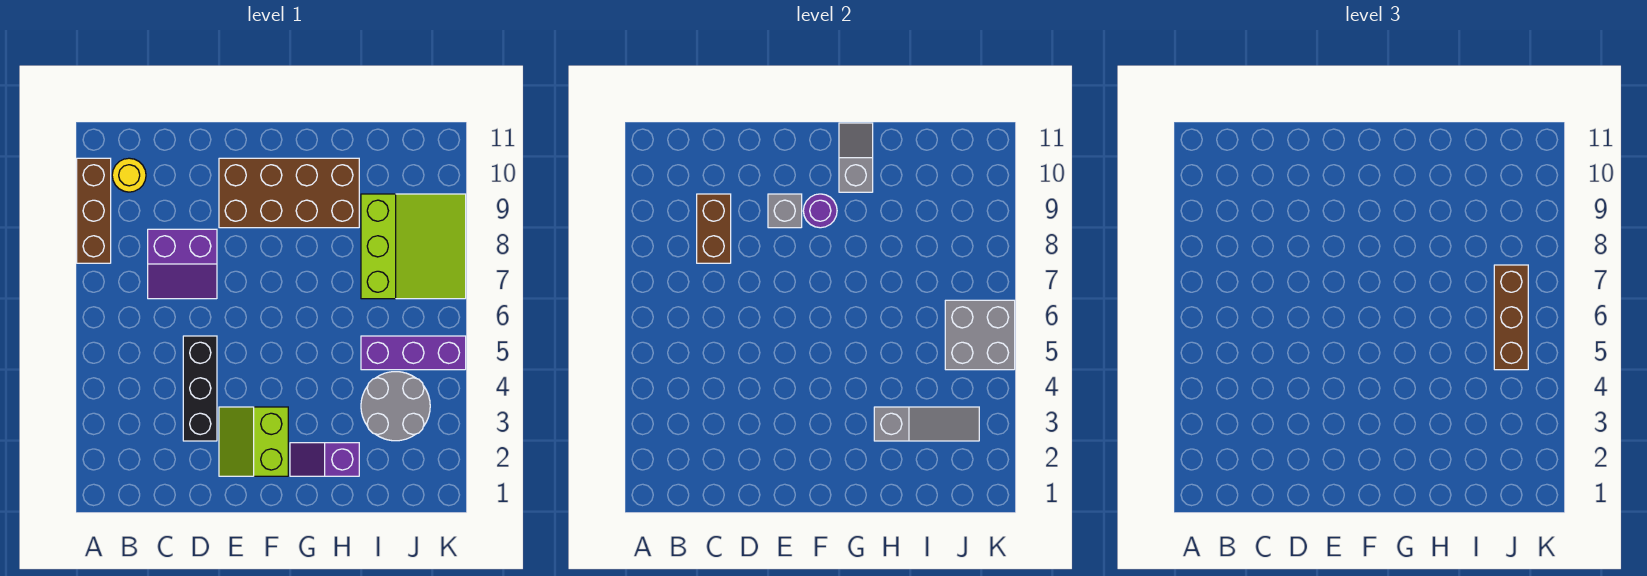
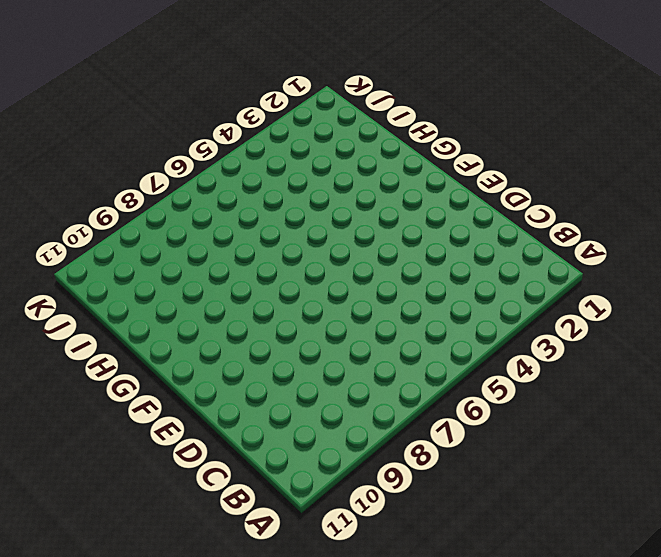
none -> brown 1x3 brick [77,158,111,263]
none -> yellow 1x1 round brick [112,158,146,192]
none -> purple 2x2 slope [148,229,217,299]

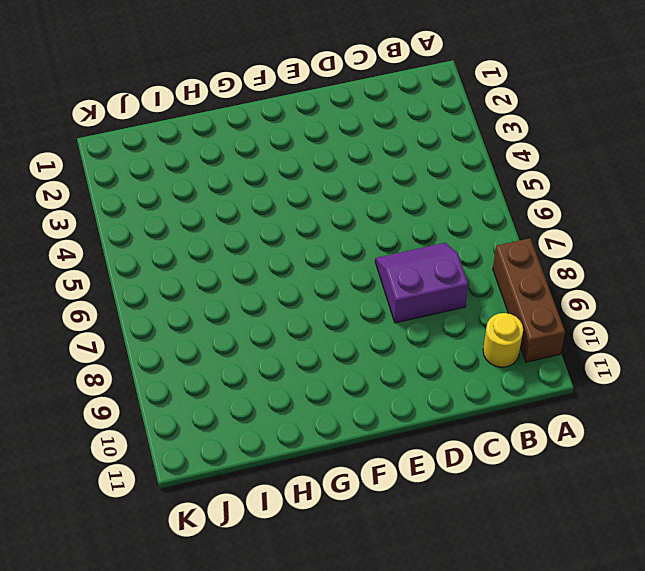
none -> black 1x3 brick [183,336,217,441]
none -> lime 2x2 slope [219,407,288,476]
none -> brown 2x4 brick [219,158,359,228]

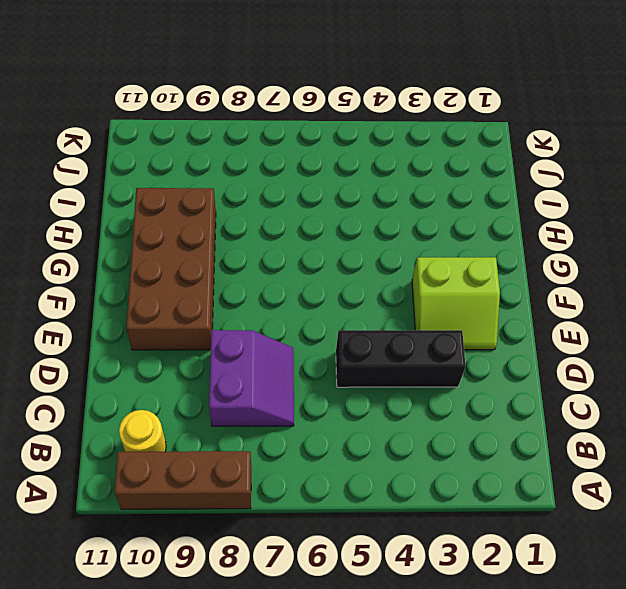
none -> purple 1x2 slope [290,443,359,476]
none -> grey 2x2 round brick [361,372,430,441]
none -> purple 1x3 brick [361,336,466,370]

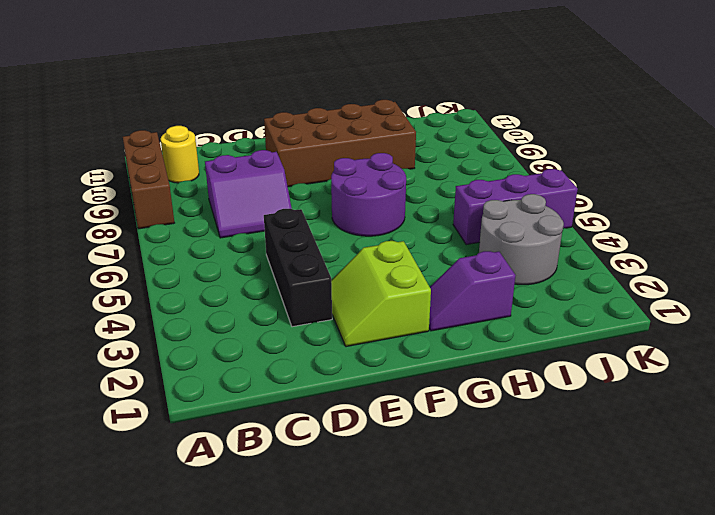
purple 2x2 round brick [331,153,406,236] -> none
none -> lime 3x3 slope [361,194,466,299]
none -> brown 1x2 brick [697,194,731,263]
none -> grey 1x1 brick [768,194,802,228]

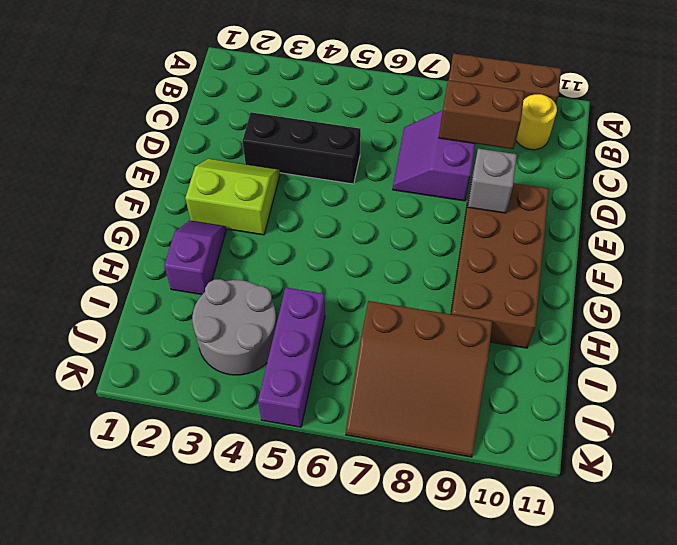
brown 3x3 slope [346,301,493,457] -> lime 3x3 slope [361,194,466,299]
none -> purple 1x1 round brick [803,194,837,228]
none -> grey 1x2 slope [839,123,873,192]
none -> grey 1x3 slope [874,407,979,441]

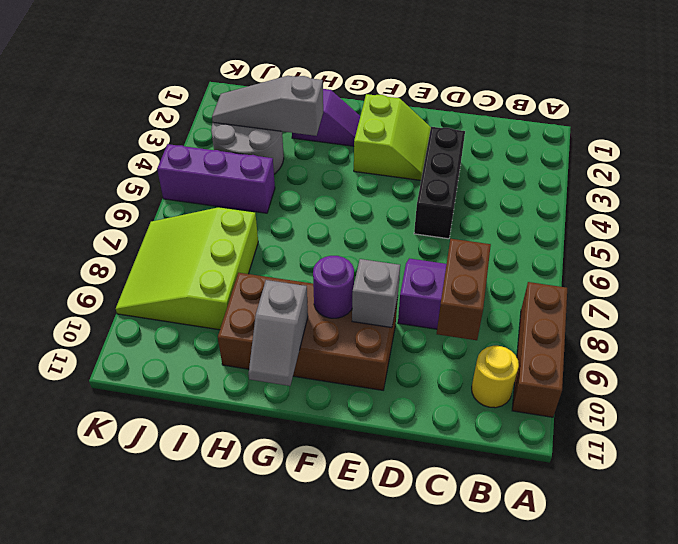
none -> grey 2x2 brick [945,300,1015,370]
none -> brown 1x3 brick [1494,265,1528,370]

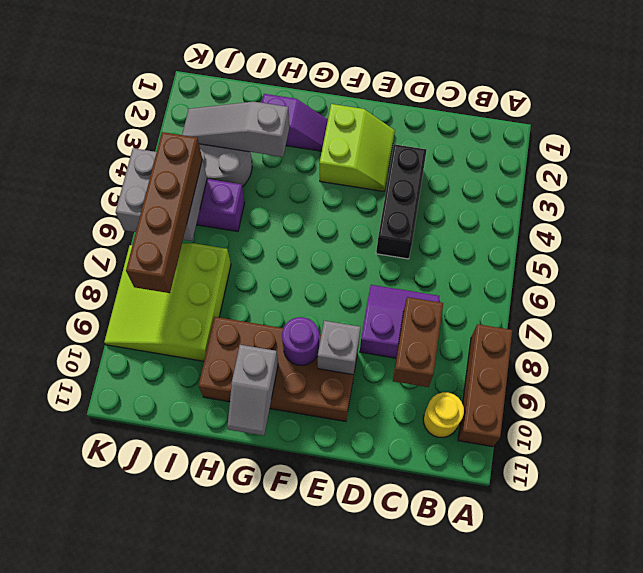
brown 1x4 brick [126,132,202,293] -> brown 1x3 brick [1494,265,1528,370]

